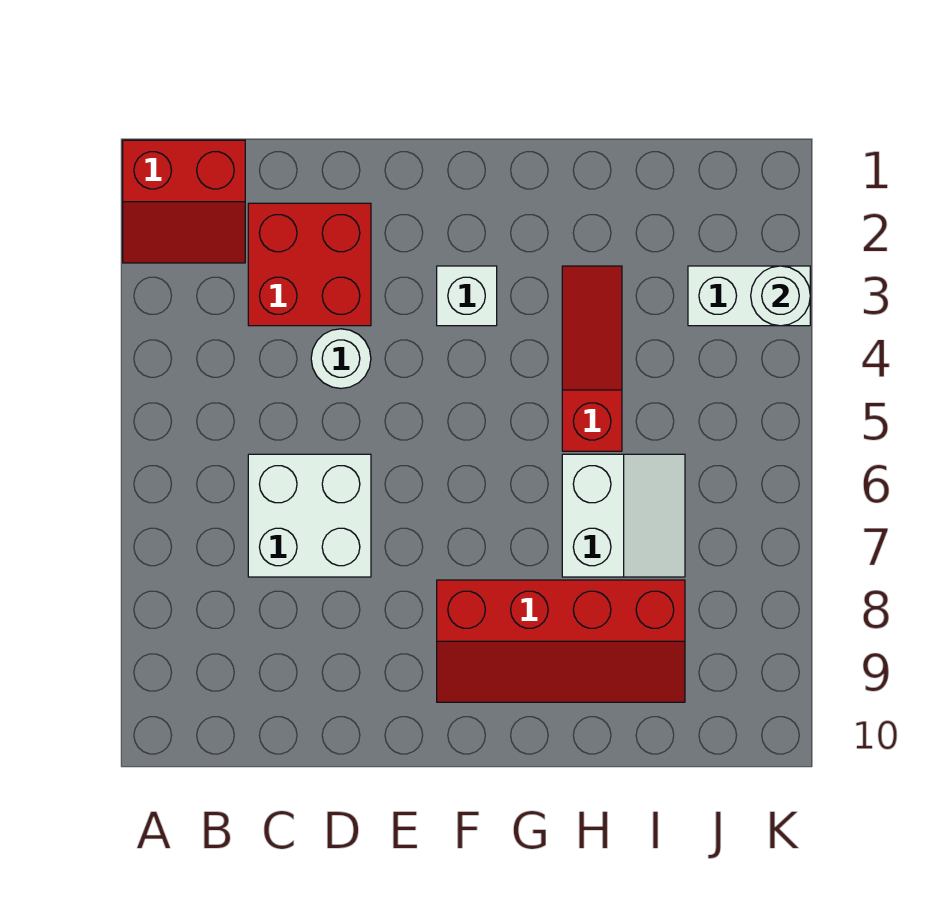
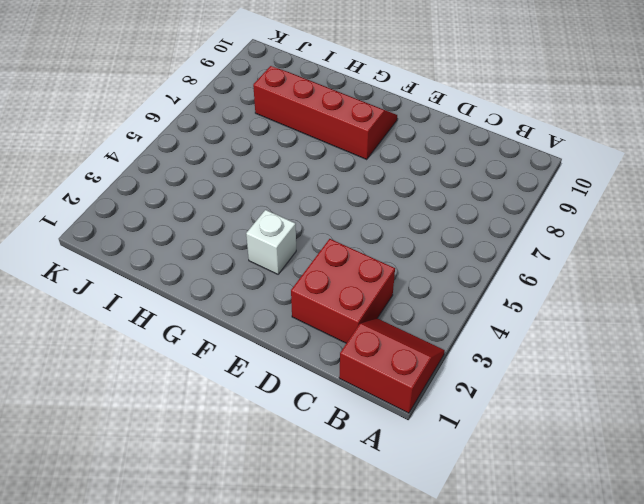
none -> white 2x2 brick [248,454,371,577]
none -> white 1x1 round brick [311,329,371,388]

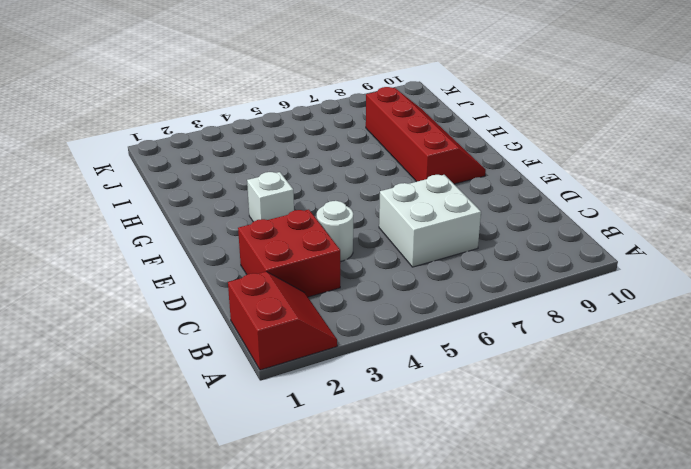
none -> red 1x3 slope [562,266,622,451]
none -> white 2x2 slope [562,454,685,577]

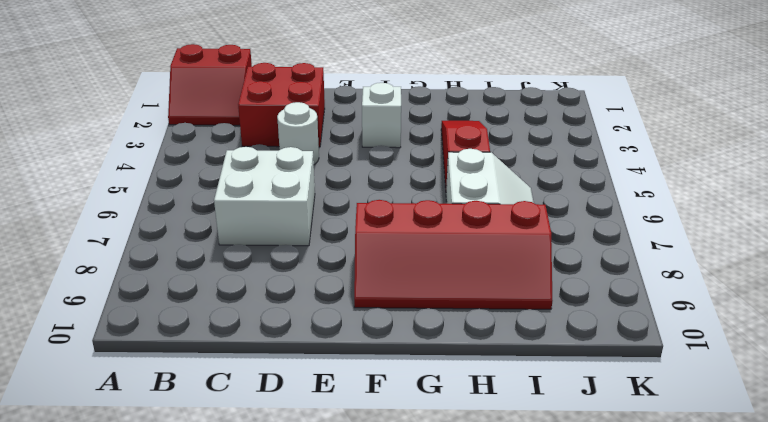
none -> white 1x2 brick [688,266,810,326]
none -> white 1x1 round brick [751,266,810,326]

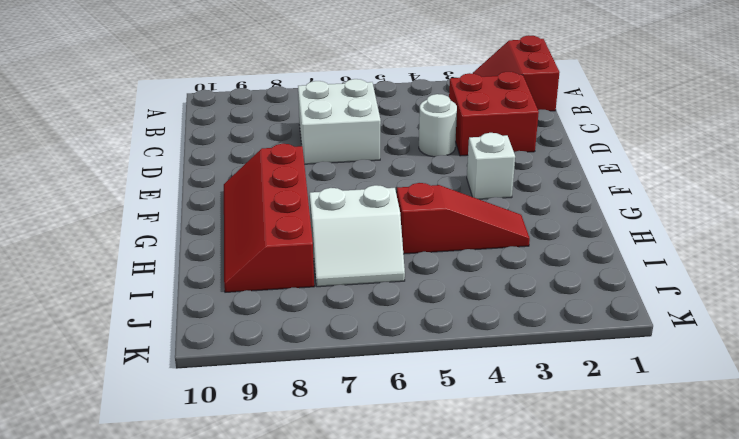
none -> white 1x2 brick [688,266,810,326]
none -> white 1x1 round brick [751,266,810,326]

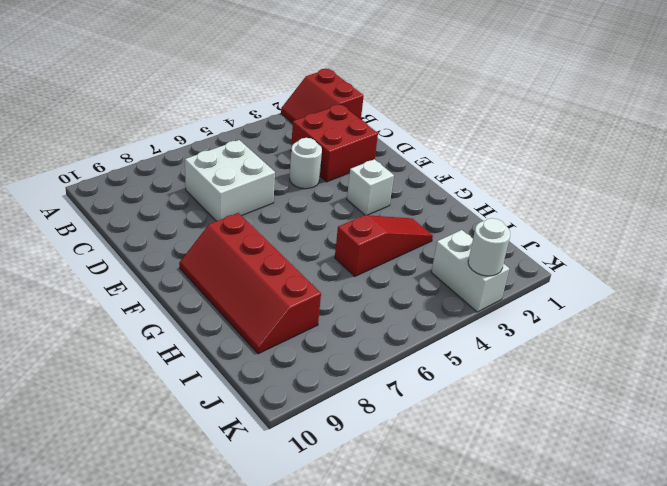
none -> white 2x2 slope [562,454,685,577]

